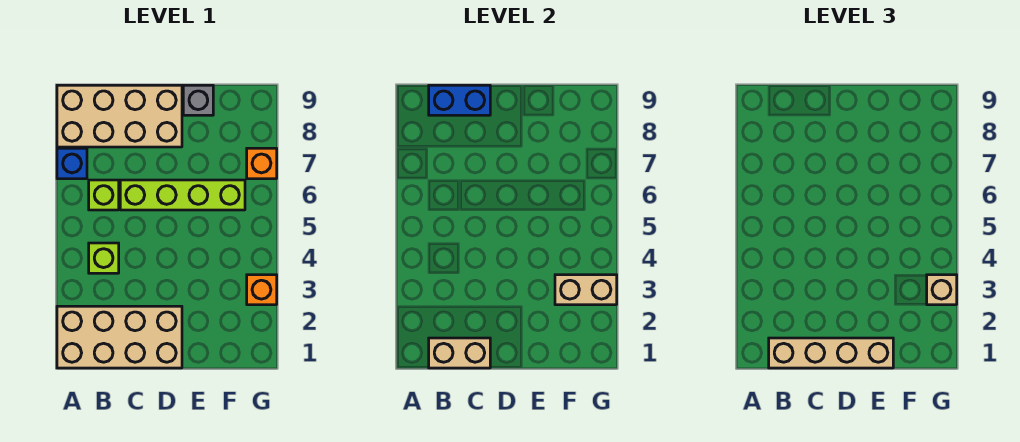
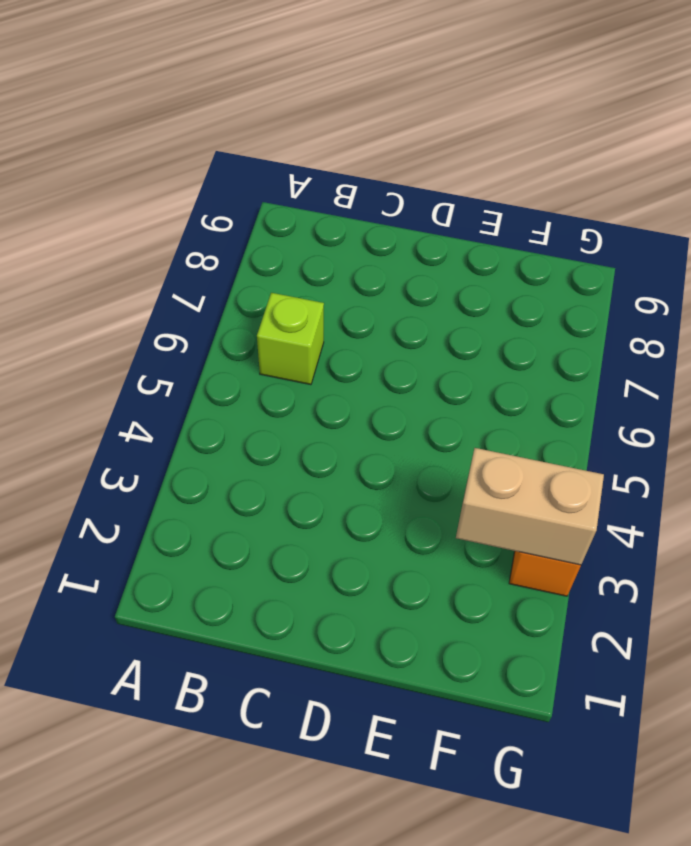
none -> tan 2x4 brick [57,306,182,368]
none -> blue 1x1 brick [57,148,87,179]
none -> tan 2x4 brick [57,85,182,147]

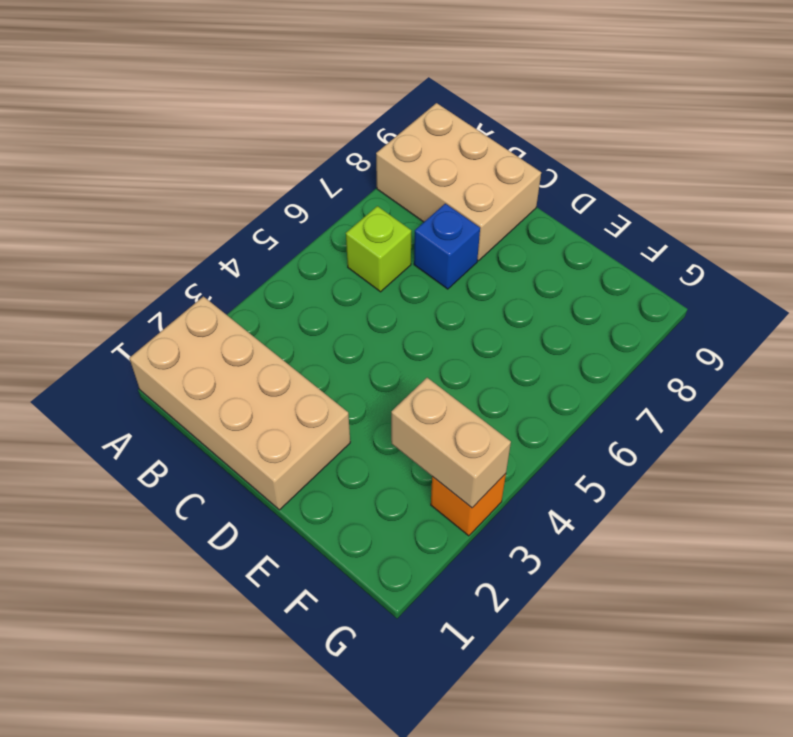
tan 2x3 brick [376,103,541,261] -> tan 2x4 brick [57,85,182,147]
blue 1x1 brick [414,204,480,289] -> blue 1x1 brick moved to [57,148,87,179]
none -> lime 1x1 brick [89,243,119,273]
none -> lime 1x4 brick [120,180,245,210]
none -> grey 1x1 brick [183,85,213,115]

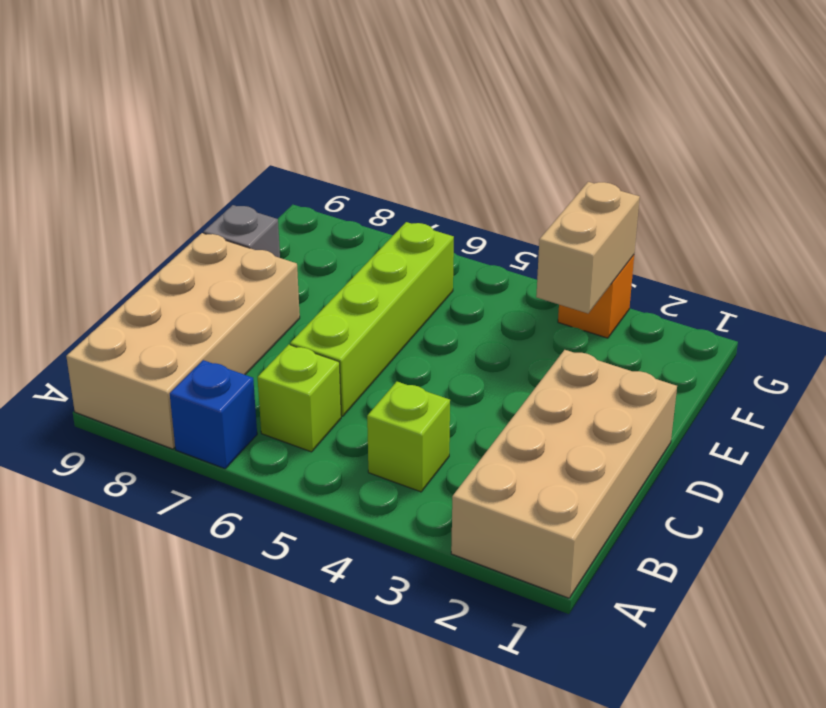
none -> orange 1x1 brick [247,148,277,179]
none -> tan 1x2 brick [429,338,490,368]
none -> blue 1x2 brick [429,85,490,115]

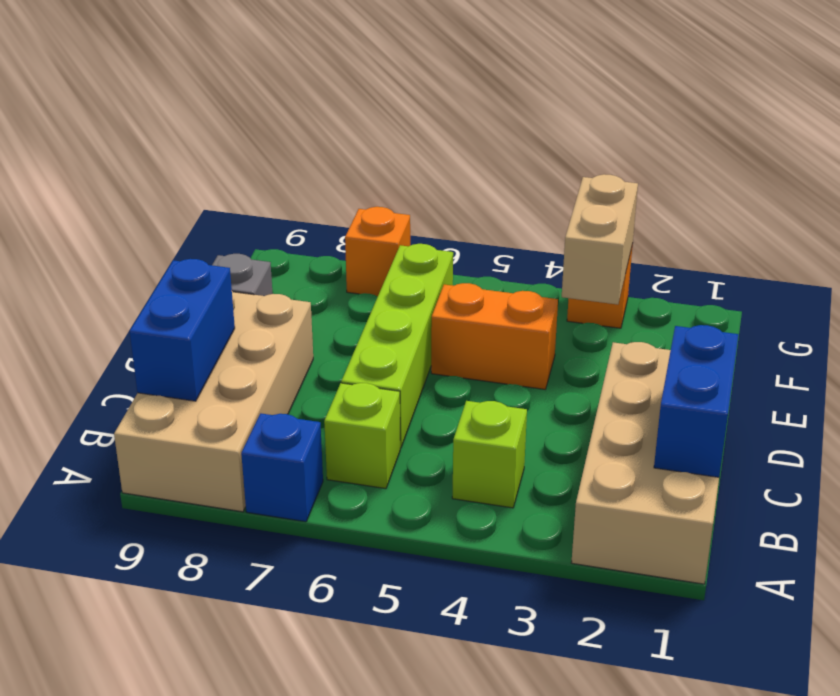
blue 1x2 brick [654,325,739,477] -> tan 1x2 brick [429,338,490,368]
orange 1x2 brick [431,283,558,389] -> none
none -> tan 1x4 brick [769,338,893,368]
none -> tan 1x1 brick [927,275,957,305]

